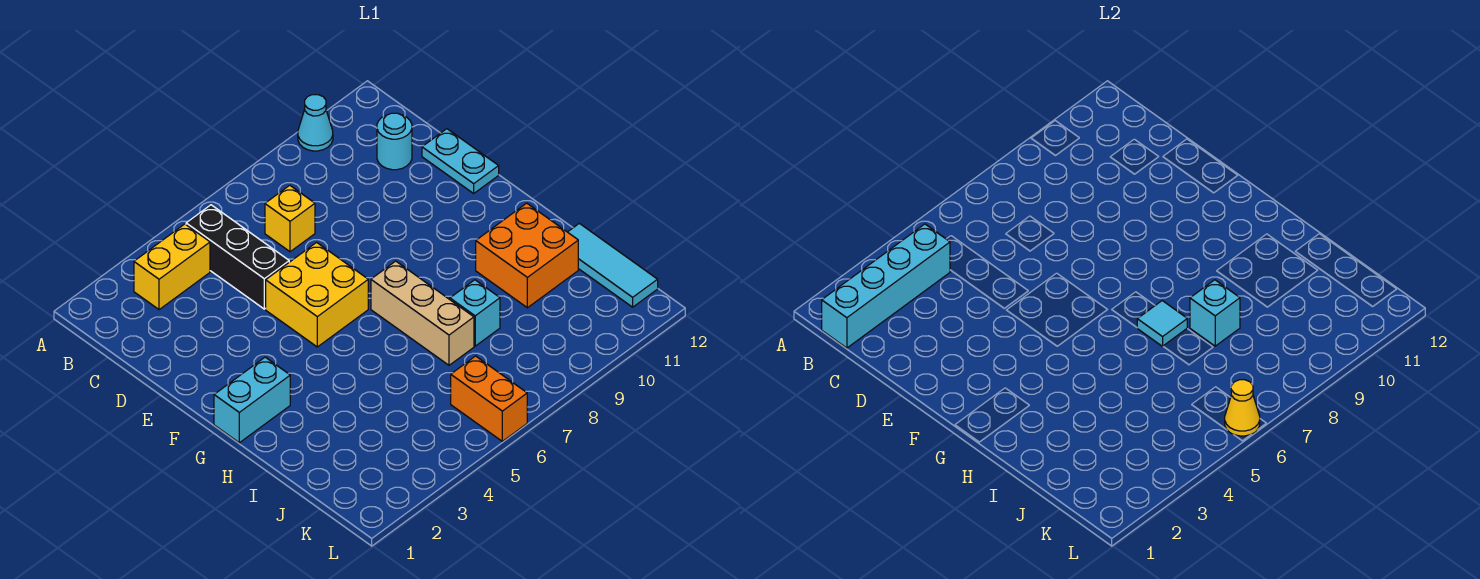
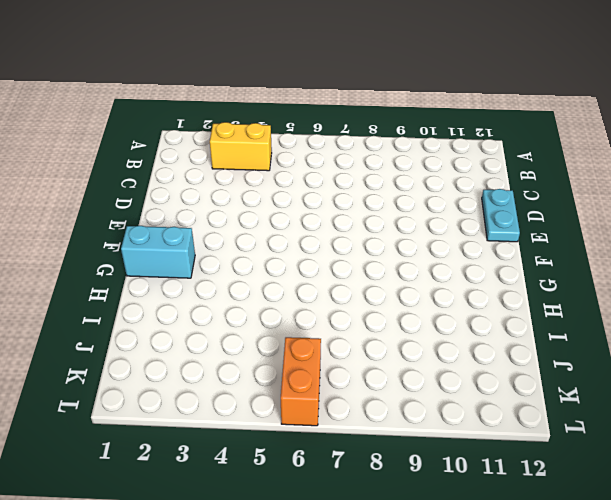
none -> cyan 1x1 cone [298,95,333,151]
none -> black 1x3 brick [186,205,289,309]
none -> yellow 1x1 brick [265,185,315,252]

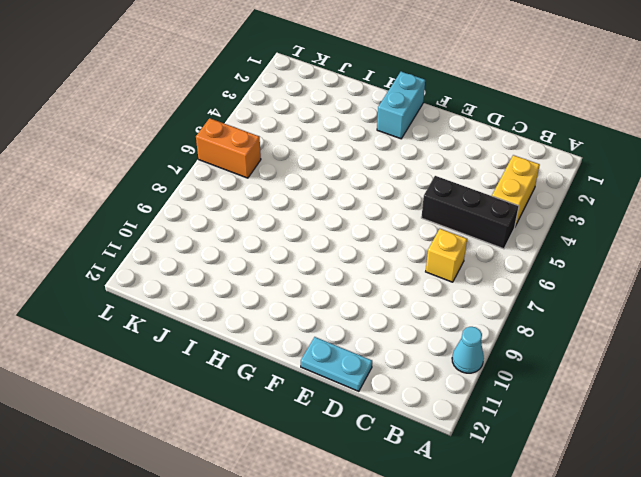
none -> cyan 1x1 round brick [377,113,412,170]
none -> yellow 2x2 brick [266,242,368,347]
none -> tan 1x3 brick [371,261,474,365]

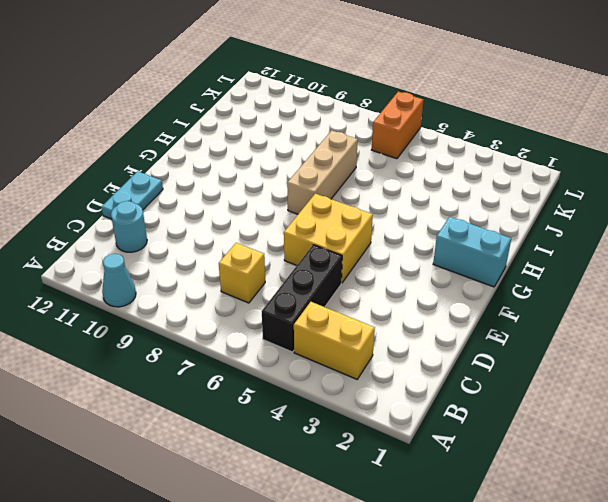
none -> orange 2x2 brick [476,203,578,308]
none -> cyan 1x1 brick [450,280,500,346]
none -> cyan 1x3 tile [568,223,658,307]

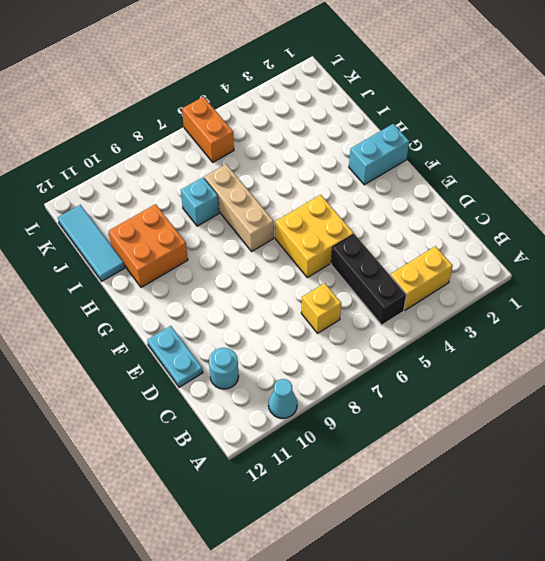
none -> cyan 1x4 brick [822,224,950,348]
none -> cyan 1x1 tile [1137,301,1187,346]
none -> cyan 1x1 brick [1190,280,1240,346]

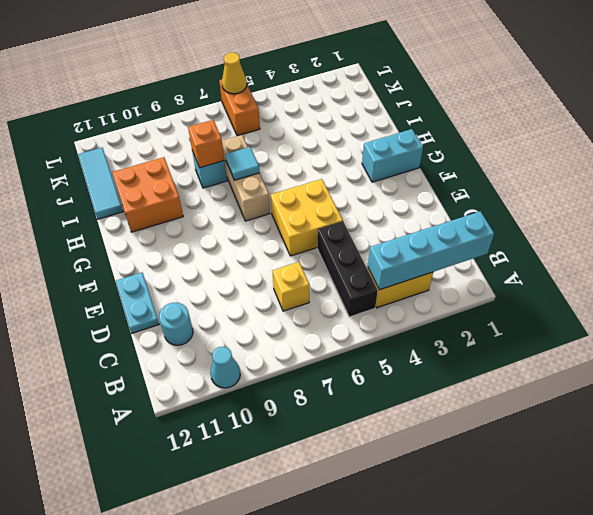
orange 1x1 brick [188,120,224,168] -> cyan 1x1 brick [1190,280,1240,346]

